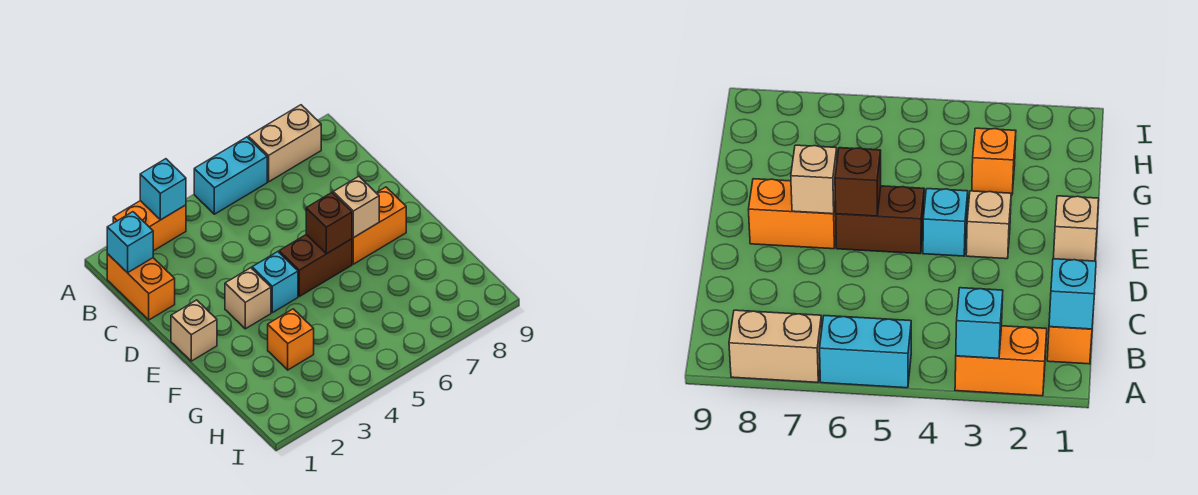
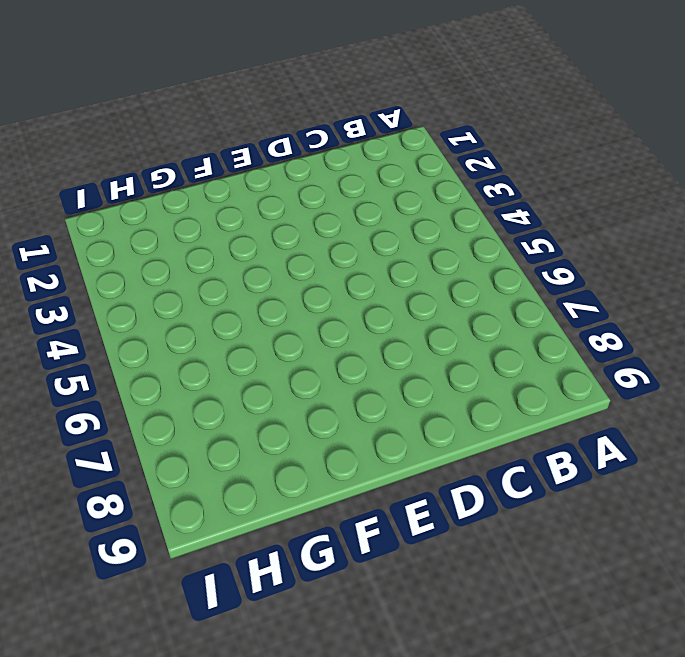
none -> orange 1x2 brick [113,201,186,251]
none -> cyan 1x2 brick [194,137,267,214]
none -> tan 1x2 brick [248,105,321,182]

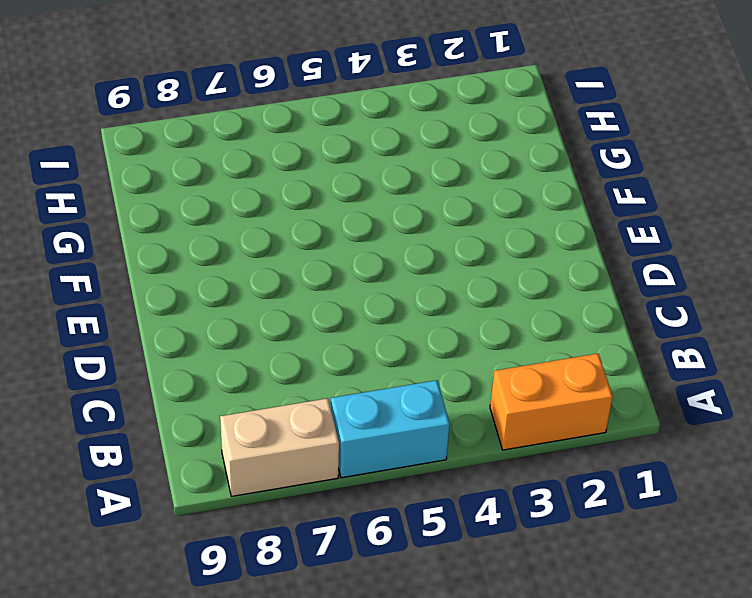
none -> orange 1x2 brick [107,254,175,320]
none -> tan 1x1 brick [171,300,217,361]
none -> tan 1x1 brick [225,268,271,329]

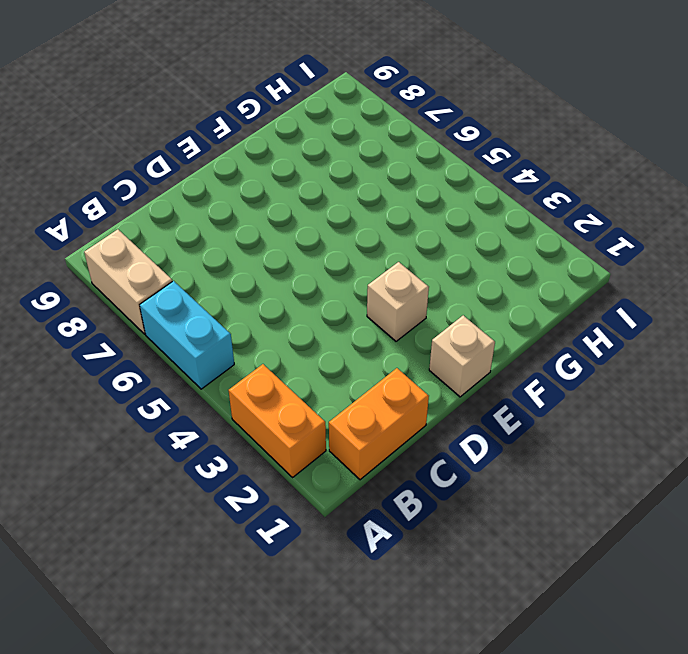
none -> cyan 1x1 brick [252,252,298,313]
none -> brown 1x2 brick [279,235,352,296]
none -> orange 1x2 brick [352,187,406,264]

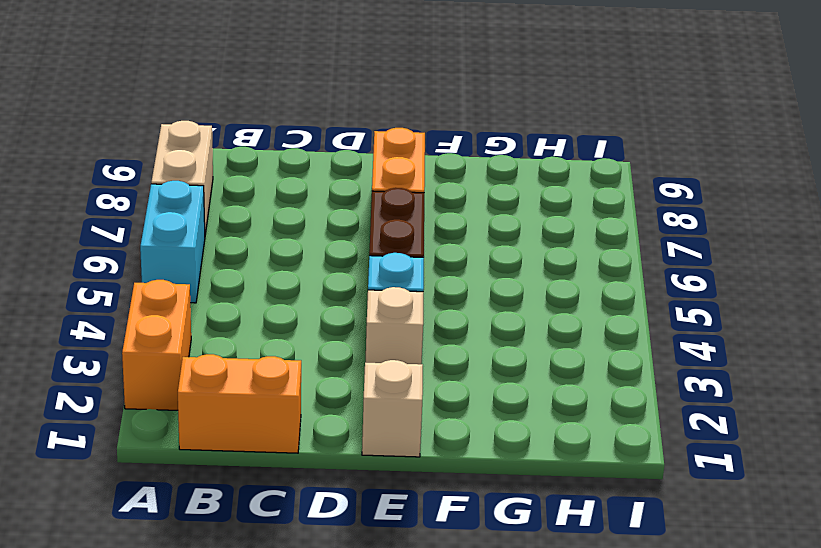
none -> orange 1x1 brick [268,309,314,370]
none -> cyan 1x1 brick [140,159,186,220]
none -> cyan 1x1 brick [107,212,153,273]

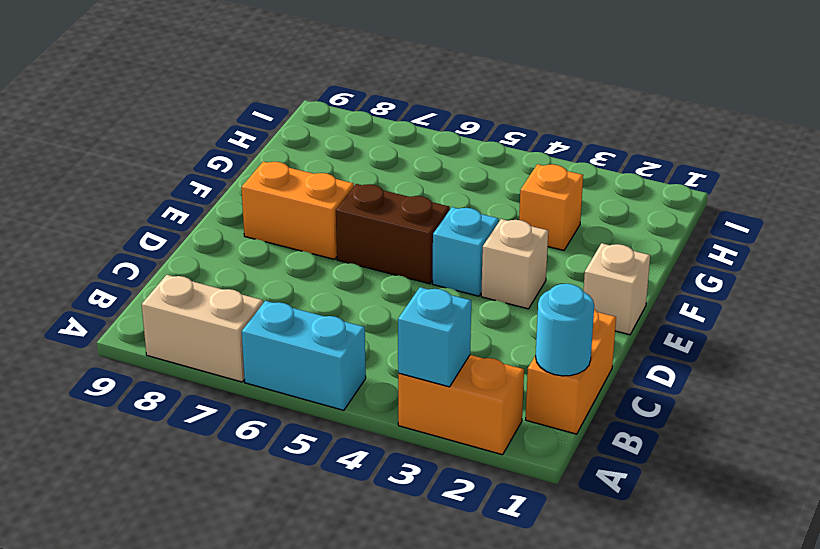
cyan 1x1 round brick [536,284,594,376] -> cyan 1x1 brick [107,212,153,273]
none -> brown 1x1 brick [306,193,352,254]
none -> tan 1x1 brick [333,176,379,238]

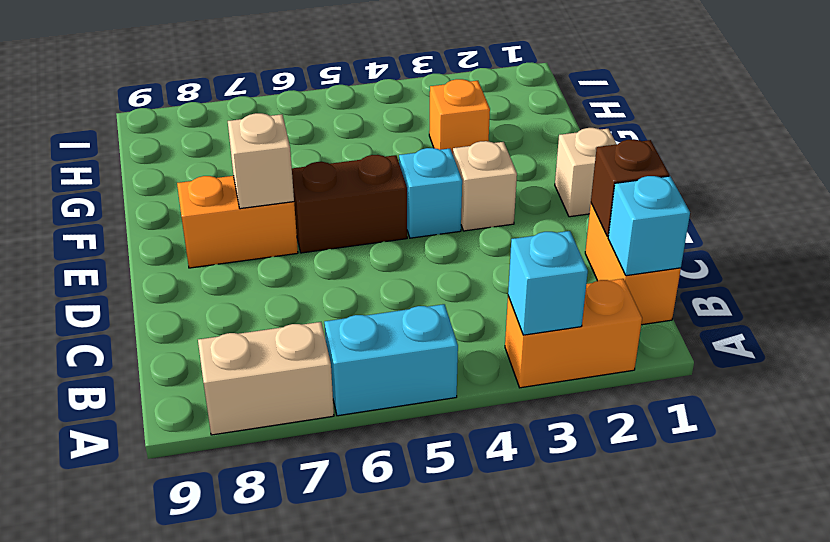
brown 1x1 brick [591,139,669,237] -> brown 1x1 brick moved to [306,193,352,254]

